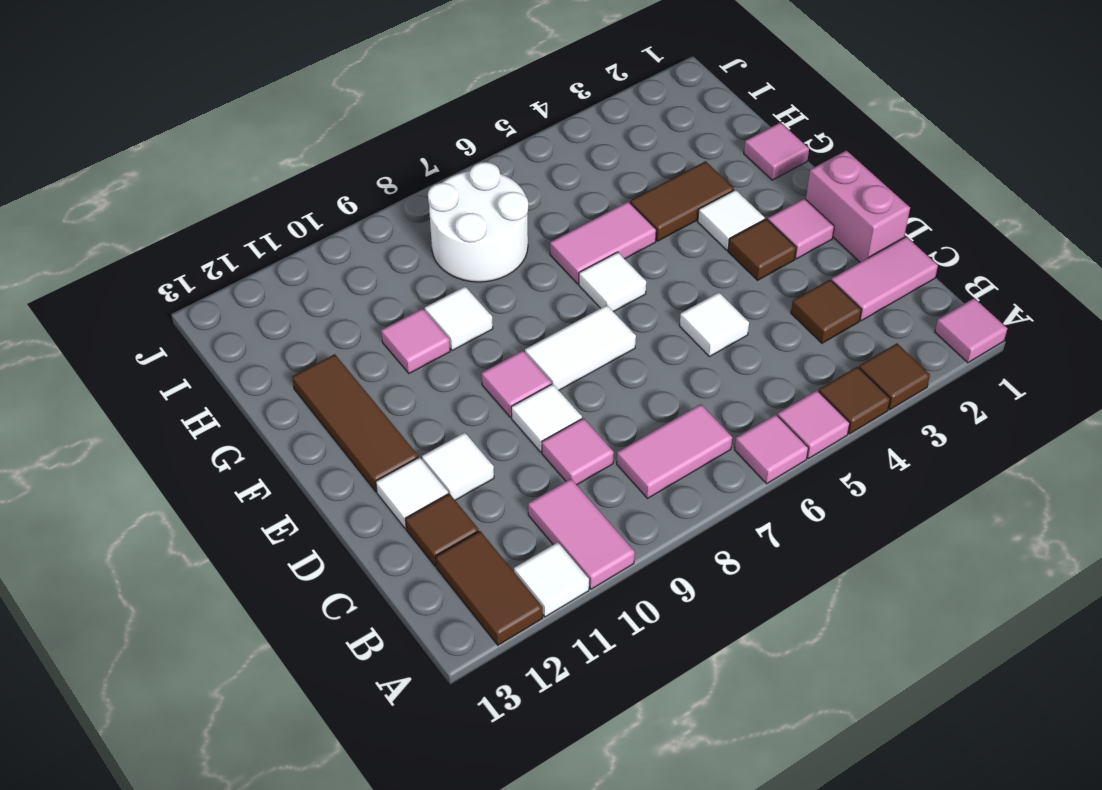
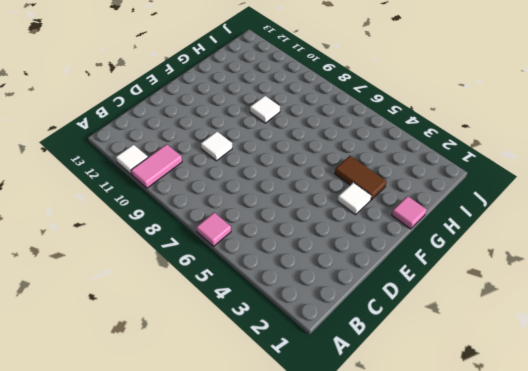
none -> pink 1x1 tile [935,298,1007,363]
none -> brown 1x1 tile [859,343,930,410]
none -> brown 1x1 tile [819,367,890,434]
none -> pink 1x1 tile [778,390,850,459]

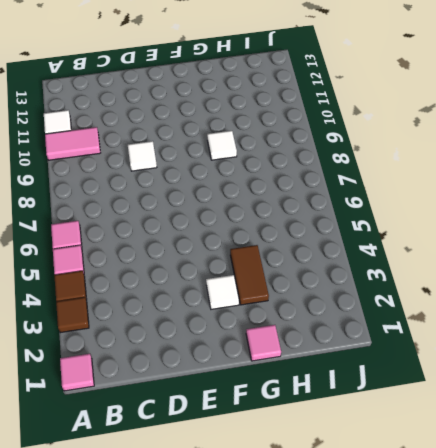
none -> brown 1x2 tile [436,531,543,645]
none -> pink 1x2 tile [617,404,732,498]
none -> pink 1x2 tile [831,237,938,321]
none -> brown 1x1 tile [791,280,861,343]

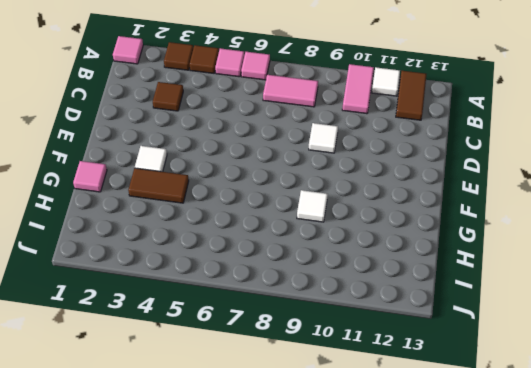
none -> pink 1x2 tile [831,237,938,321]
none -> pink 1x1 tile [542,418,614,485]
none -> brown 1x1 tile [405,494,479,566]
none -> pink 1x2 brick [806,151,910,262]

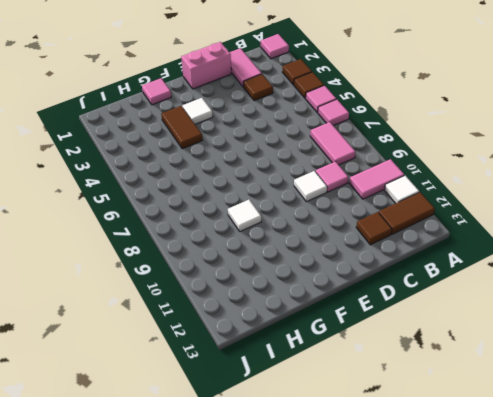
none -> white 1x1 tile [680,292,749,357]
none -> white 1x1 tile [422,432,494,500]
none -> white 1x1 tile [376,457,448,528]
none -> pink 1x1 tile [768,198,834,259]

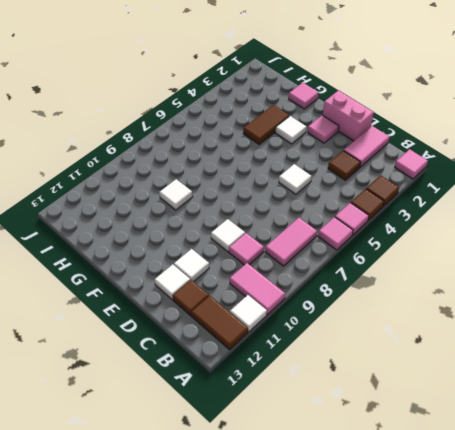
none -> brown 1x1 tile [728,219,796,280]
none -> white 1x2 tile [525,305,636,390]
none -> pink 1x1 tile [482,351,551,417]
none -> brown 1x3 tile [292,354,418,492]

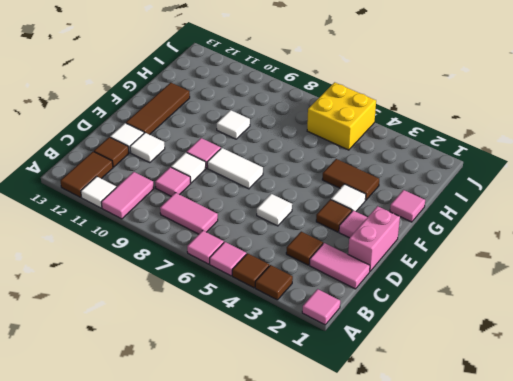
yellow 2x2 brick [307,82,376,150] -> none
none -> white 1x1 tile [579,252,646,312]
none -> pink 1x2 tile [550,202,656,284]
none -> pink 1x1 tile [381,309,450,373]
none -> white 2x2 round brick [428,162,528,282]

